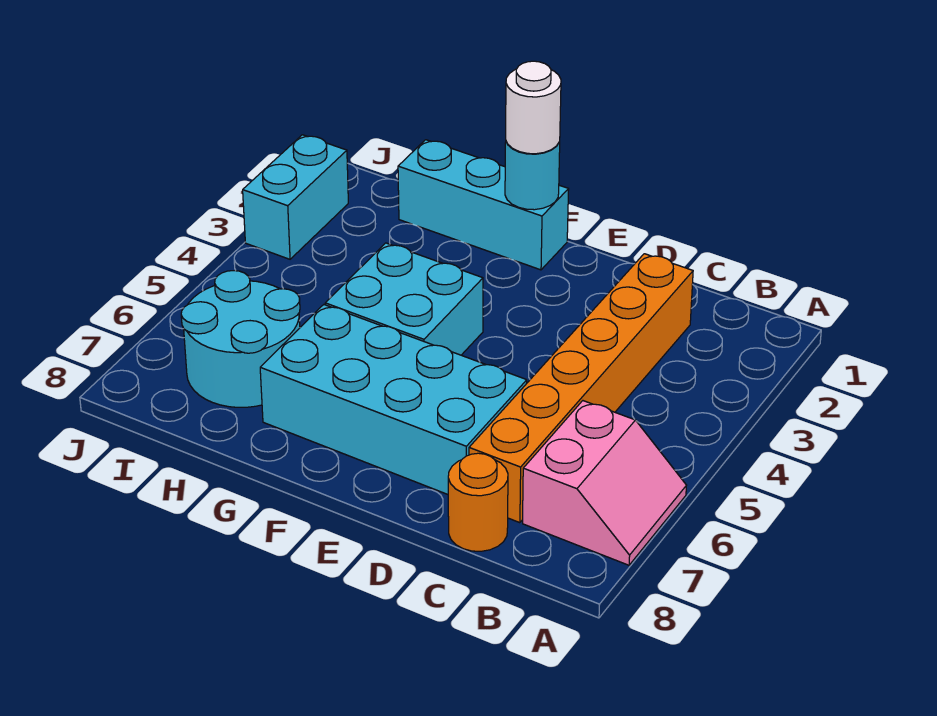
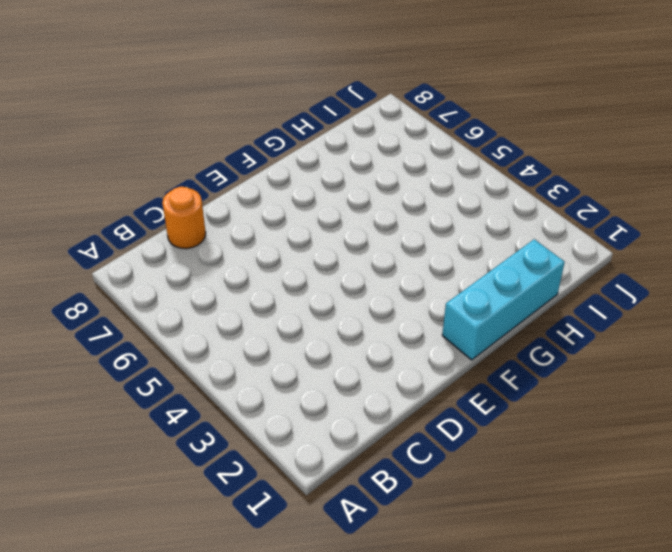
none -> pink 2x2 slope [523,401,686,565]
none -> orange 1x6 brick [469,254,693,523]

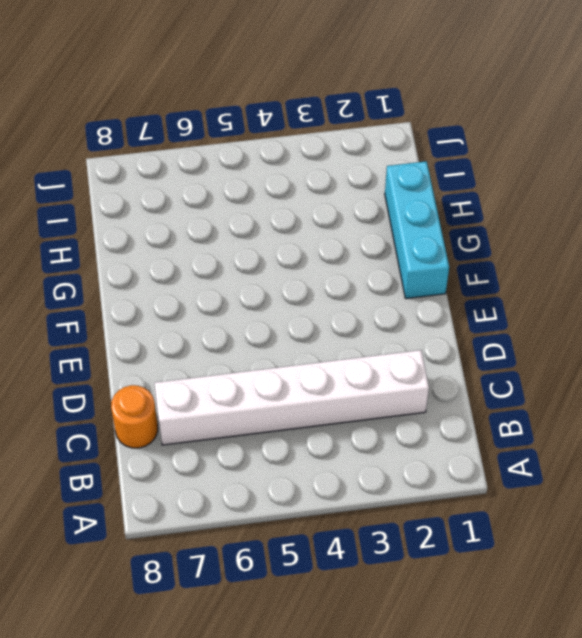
white 1x6 brick [155,350,429,445] -> orange 1x6 brick [469,254,693,523]
none -> pink 2x2 slope [523,401,686,565]
none -> cyan 2x4 brick [260,305,527,494]

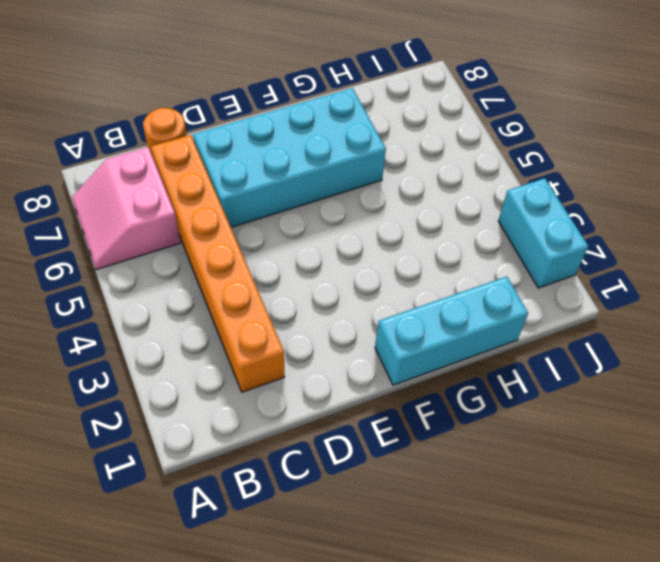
none -> cyan 2x2 brick [325,243,483,355]
none -> cyan 2x2 round brick [181,271,300,407]

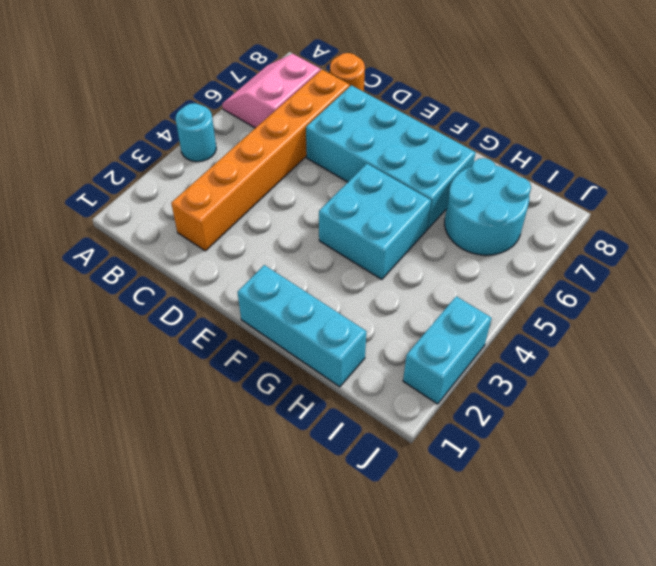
cyan 1x1 round brick [176,103,216,162] -> cyan 1x1 round brick moved to [505,142,560,210]
none -> white 1x1 round brick [506,61,561,154]

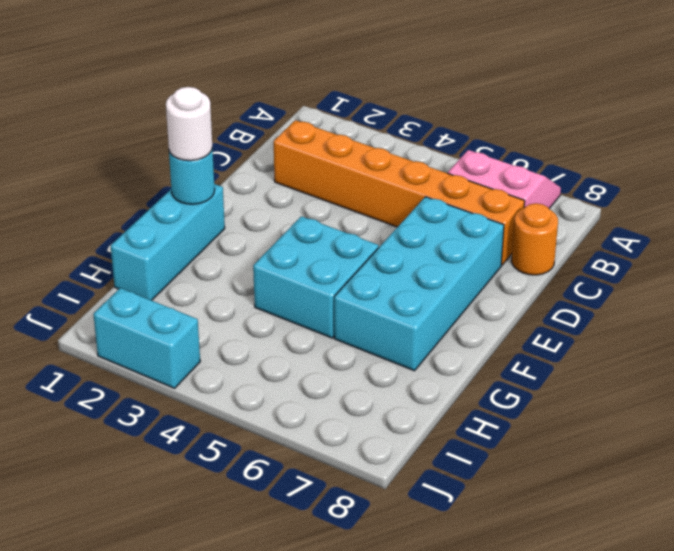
none -> cyan 2x2 round brick [181,271,300,407]

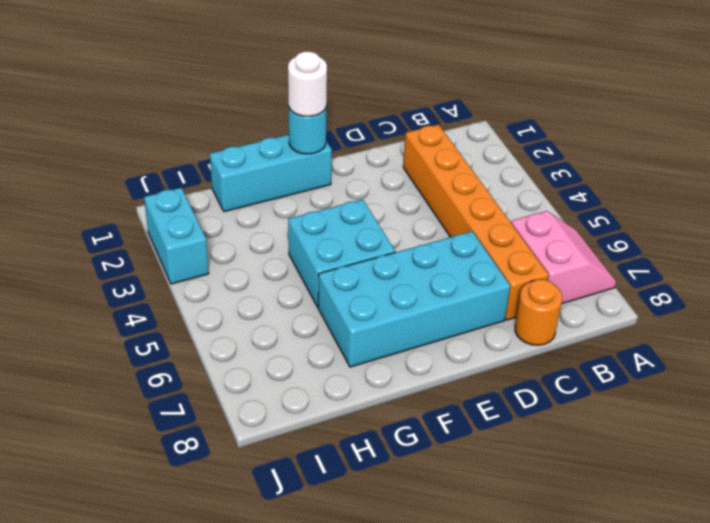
none -> cyan 2x2 round brick [181,271,300,407]

